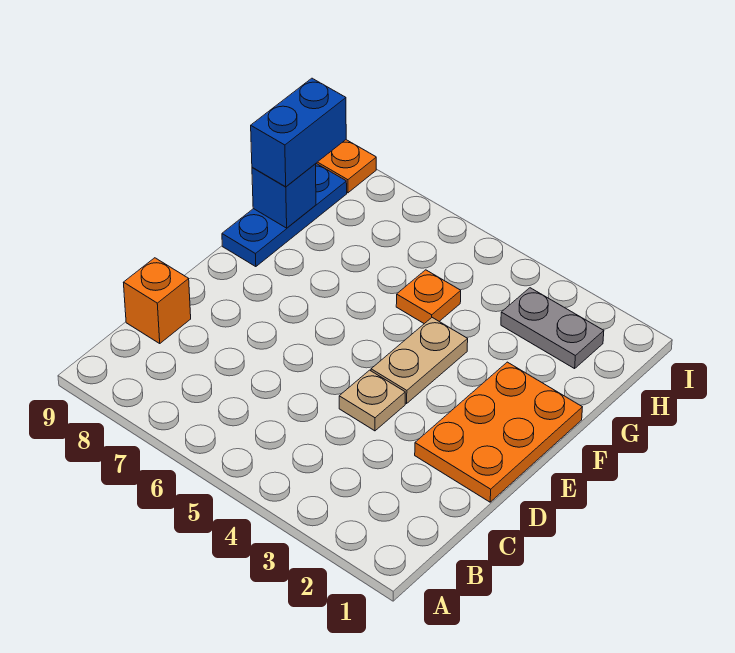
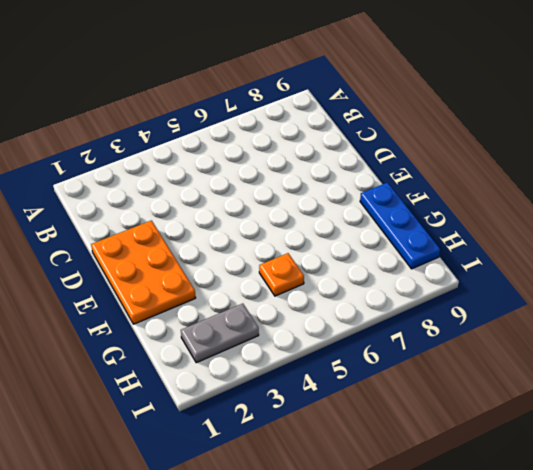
none -> orange 1x1 brick [124,258,191,343]
none -> tan 1x1 plate [339,370,405,431]

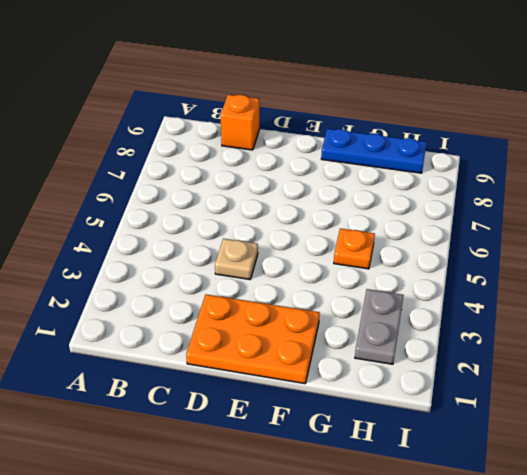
none -> tan 1x2 plate [371,318,468,403]
none -> orange 1x1 plate [316,140,376,193]

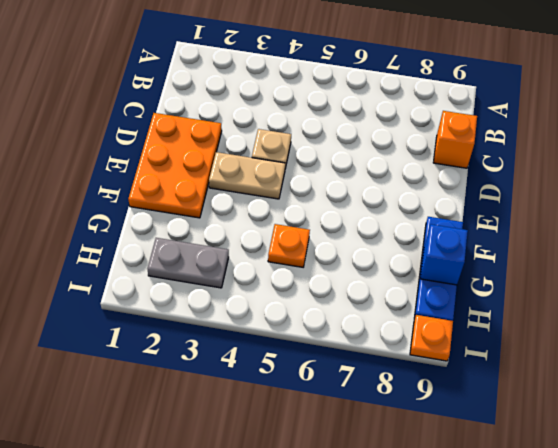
tan 1x2 plate [209,152,285,199] -> tan 1x2 plate turned to [371,318,468,403]
none -> blue 1x2 brick [251,78,346,187]

